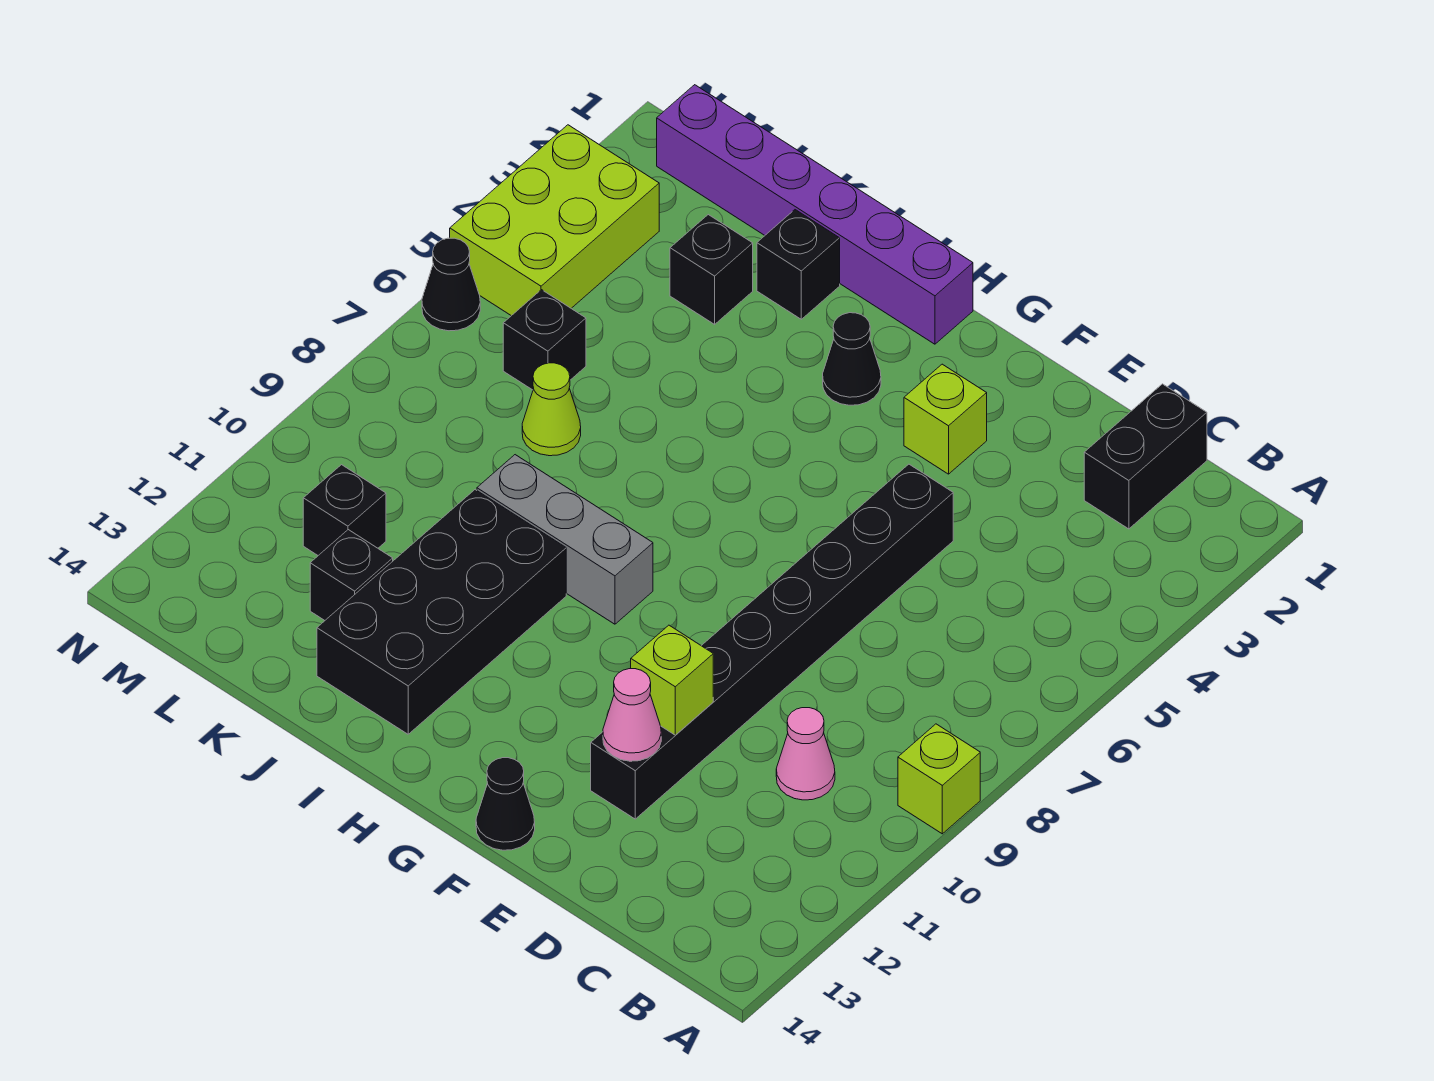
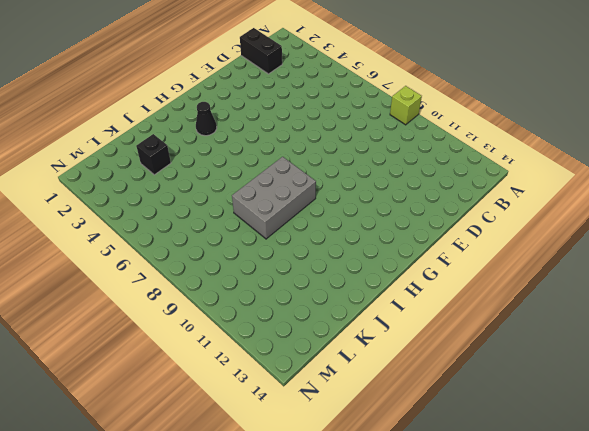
grey 2x3 brick [232,157,316,239] -> grey 1x3 brick [477,455,653,624]
none -> pink 1x1 cone [776,708,835,800]
none -> black 1x8 brick [591,464,953,819]
none -> lime 1x1 brick [904,364,987,474]

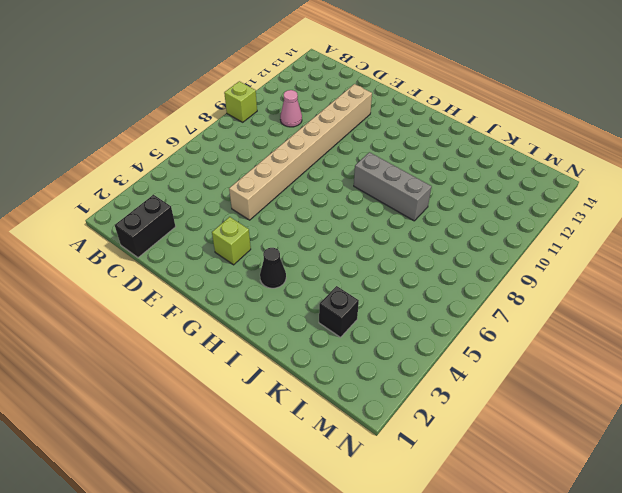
tan 1x8 brick [229,84,372,220] -> black 1x8 brick [591,464,953,819]
none -> black 1x1 cone [476,758,535,850]
none -> purple 1x6 brick [657,85,973,344]
none -> black 2x4 brick [317,490,566,734]

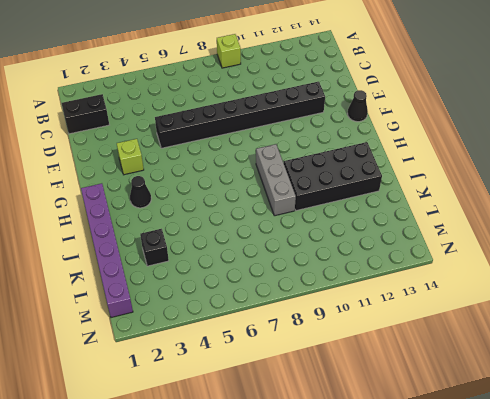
none -> pink 1x1 cone [776,708,835,800]
none -> black 1x1 brick [757,210,840,319]
none -> lime 1x1 cone [522,363,581,456]

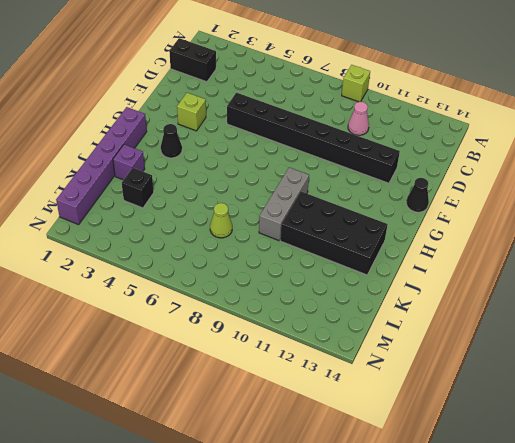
purple 1x1 brick [113,144,145,180] -> black 1x1 brick [757,210,840,319]
none -> black 1x1 brick [310,530,393,620]
none -> black 1x1 brick [503,290,586,390]
none -> black 1x1 brick [303,465,386,555]

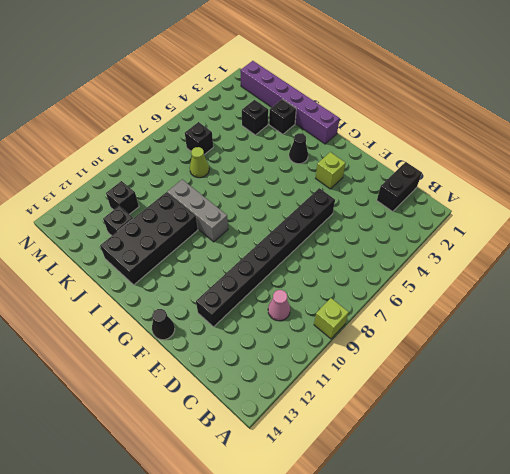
none -> lime 2x3 brick [450,125,659,316]
none -> black 1x1 cone [422,238,480,331]
none -> lime 1x1 brick [631,625,713,735]

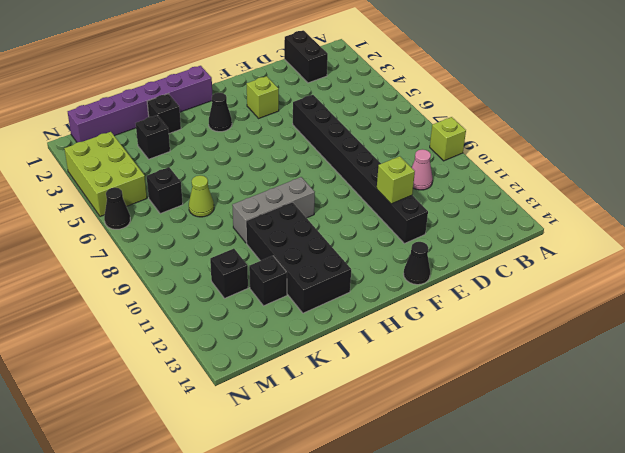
none -> pink 1x1 cone [603,669,661,761]

